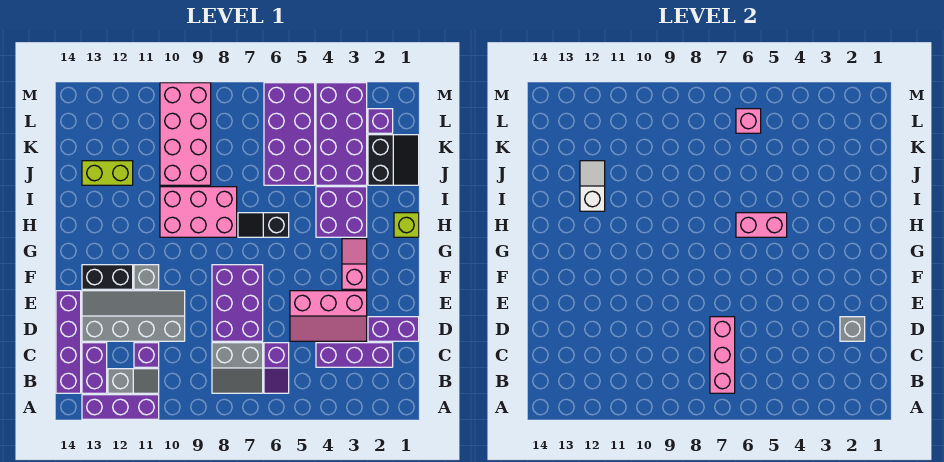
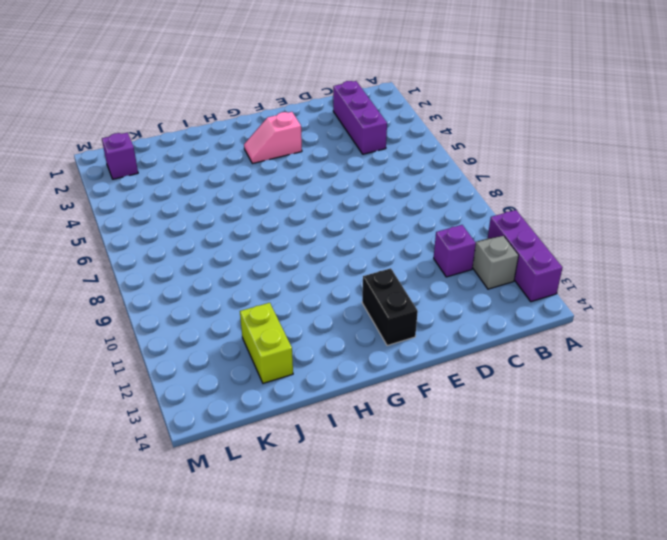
none -> purple 1x2 slope [264,343,289,393]
none -> grey 2x2 slope [212,343,263,393]
none -> purple 1x2 brick [82,343,107,393]
none -> purple 1x4 brick [56,291,81,393]

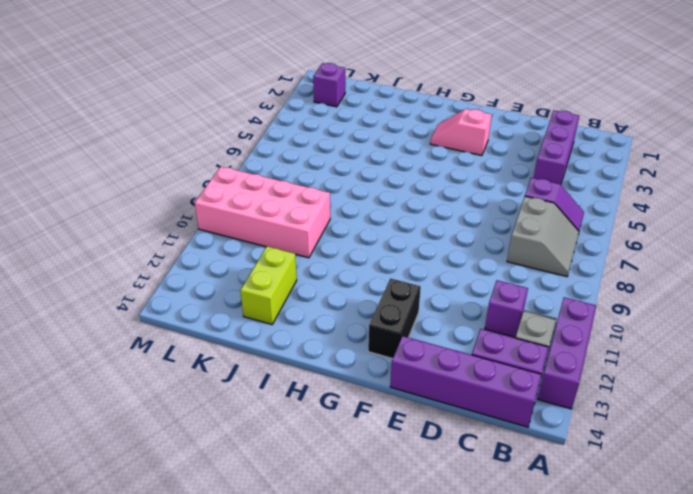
none -> purple 1x2 brick [368,317,419,341]
none -> pink 2x3 slope [290,291,367,341]
none -> purple 2x3 brick [212,265,263,341]
none -> grey 2x4 slope [82,291,185,341]

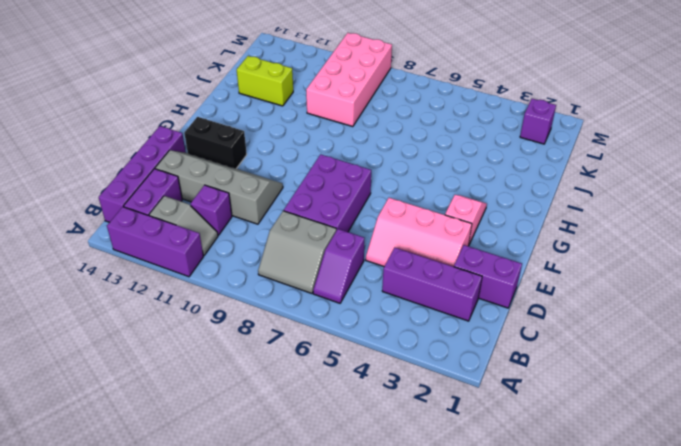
none -> grey 1x1 brick [134,265,159,289]
none -> lime 1x1 brick [394,213,419,237]
none -> purple 2x2 brick [316,187,367,237]
none -> black 1x2 slope [238,213,289,237]

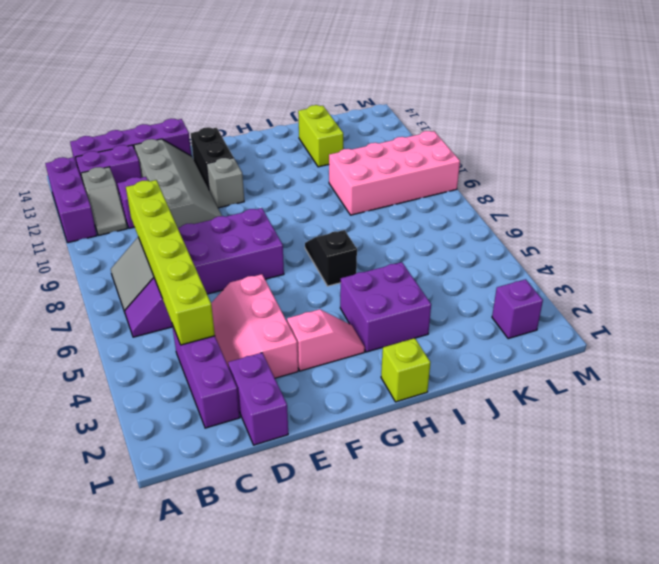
lime 1x6 brick [126,180,215,345] -> pink 1x3 brick [710,317,735,393]
none -> pink 2x3 brick [160,187,237,237]
none -> black 2x2 slope [368,135,419,185]
none -> purple 2x4 brick [316,83,367,185]
none -> purple 2x4 brick [264,83,315,185]

